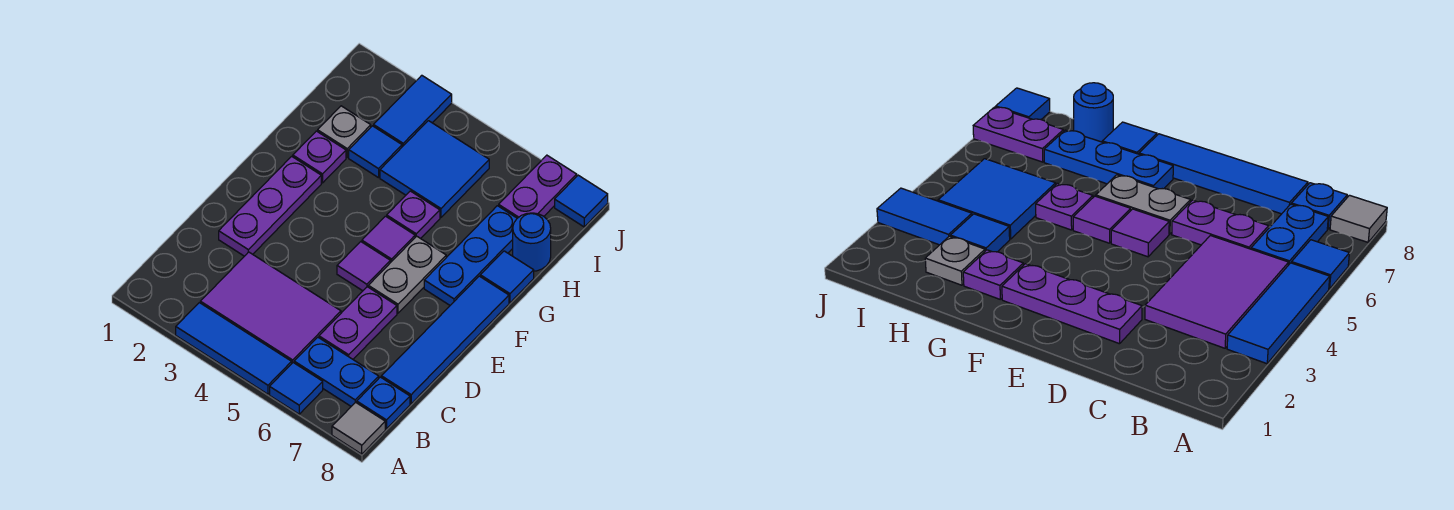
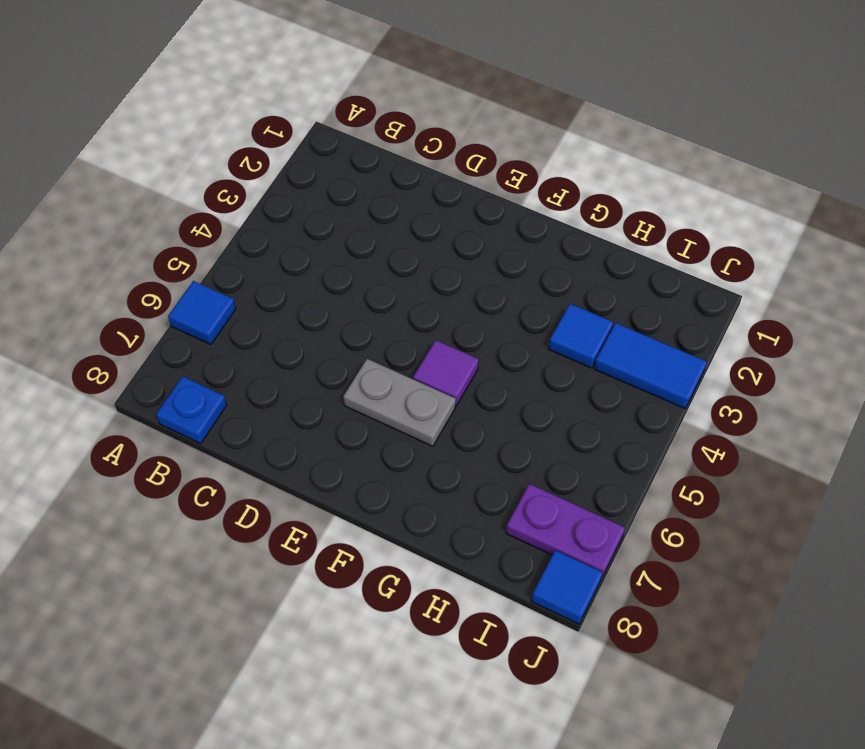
none -> blue 1x3 tile [176,303,292,394]
none -> grey 1x1 tile [332,402,385,454]
none -> purple 2x3 tile [200,252,341,363]

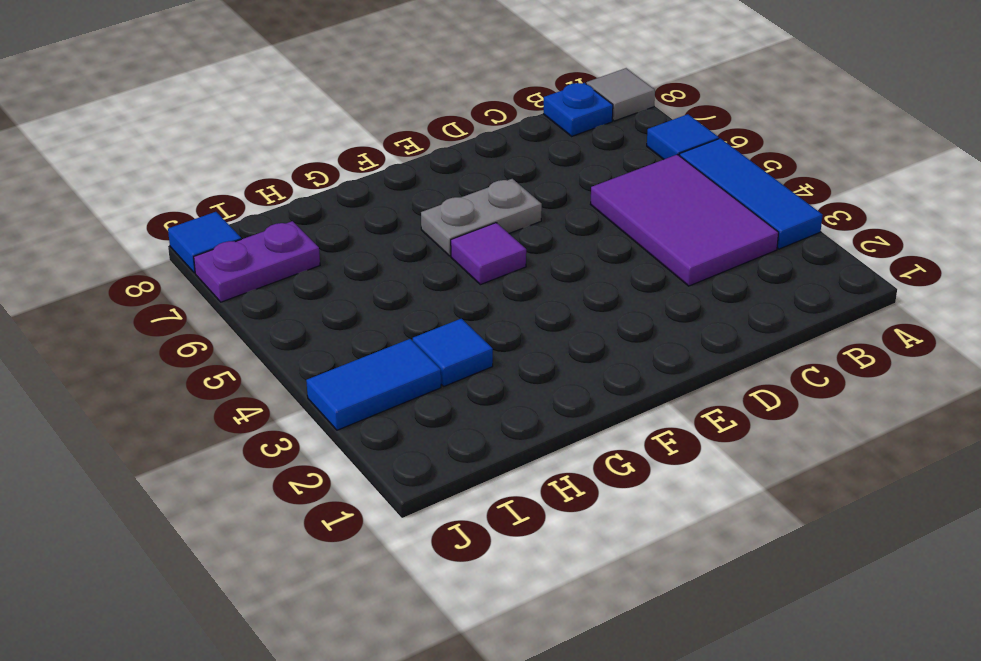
none -> blue 1x2 plate [294,337,379,406]
none -> purple 1x2 plate [319,287,397,359]
none -> blue 1x4 tile [381,276,509,404]

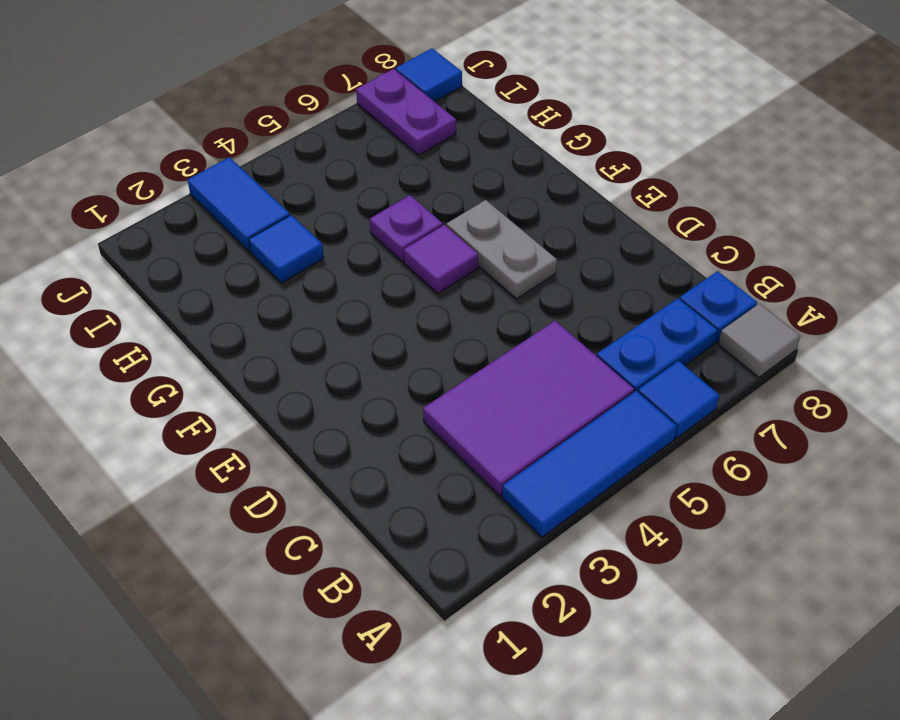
none -> purple 1x2 plate [319,287,397,359]
none -> blue 1x4 tile [381,276,509,404]
none -> purple 1x3 plate [219,156,321,256]

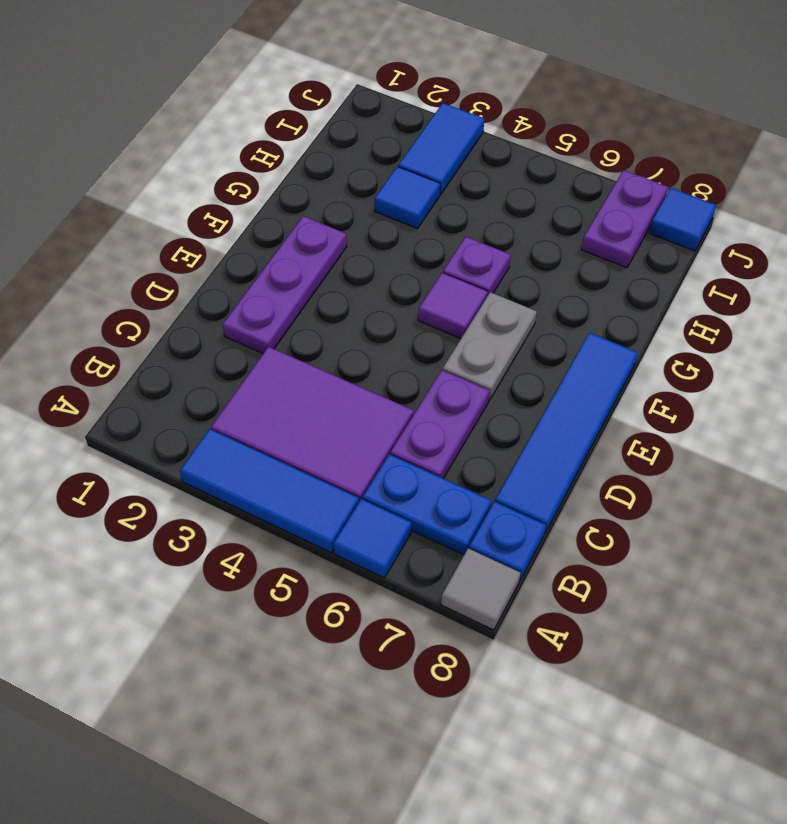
none -> purple 1x1 tile [337,242,390,291]
none -> blue 1x3 plate [424,206,517,305]
none -> purple 1x1 plate [293,131,346,183]

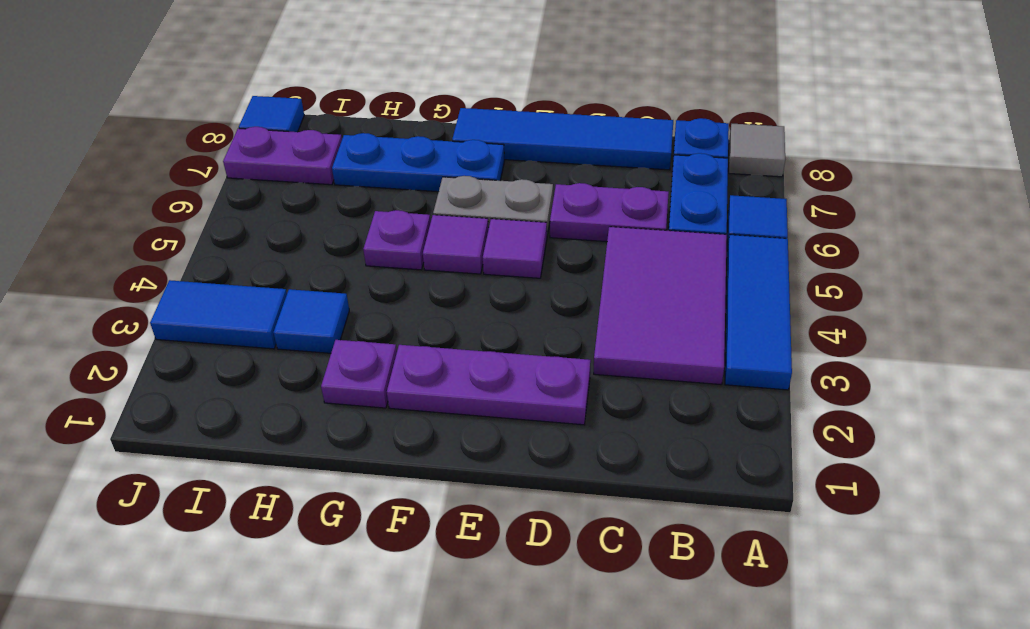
none -> blue 1x1 tile [480,251,534,303]
none -> grey 1x1 plate [318,106,371,157]
none -> blue 2x2 tile [380,121,489,217]

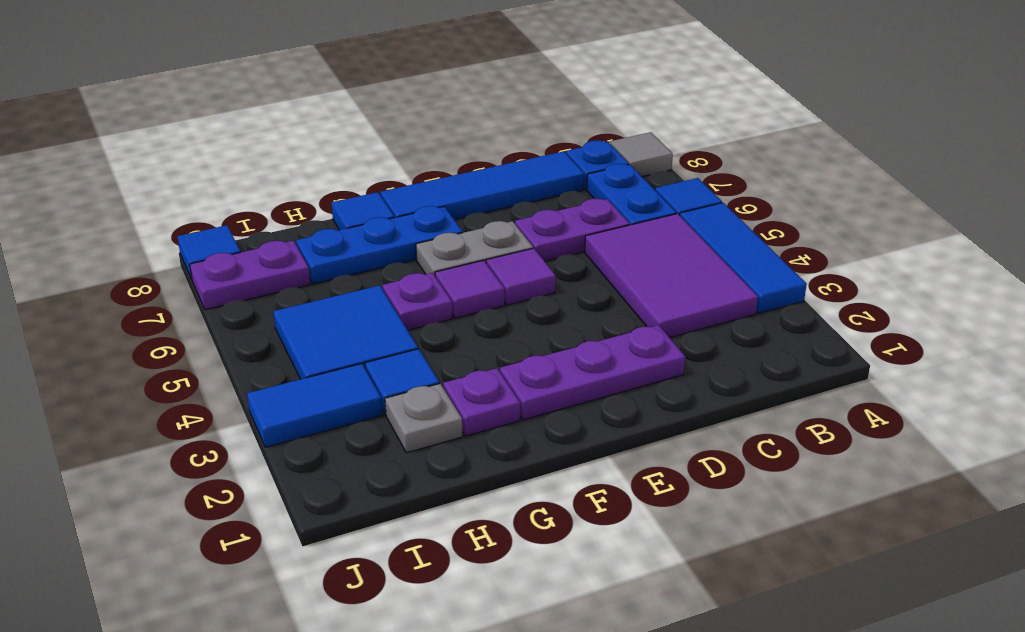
none -> blue 1x1 round brick [513,213,551,271]

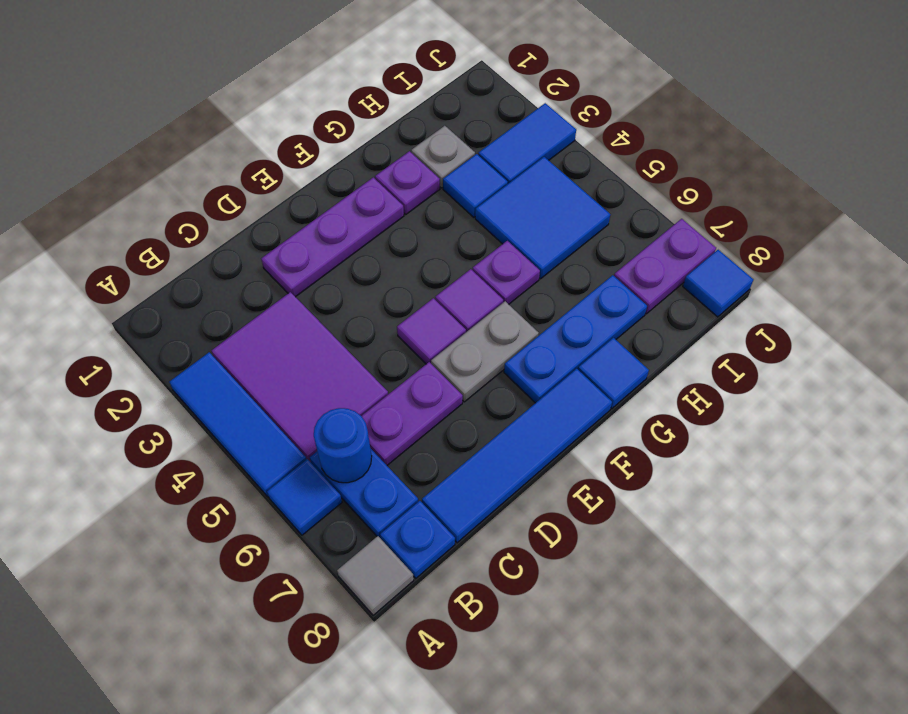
blue 1x1 round brick [314,408,372,483] -> blue 1x1 round brick moved to [513,213,551,271]

